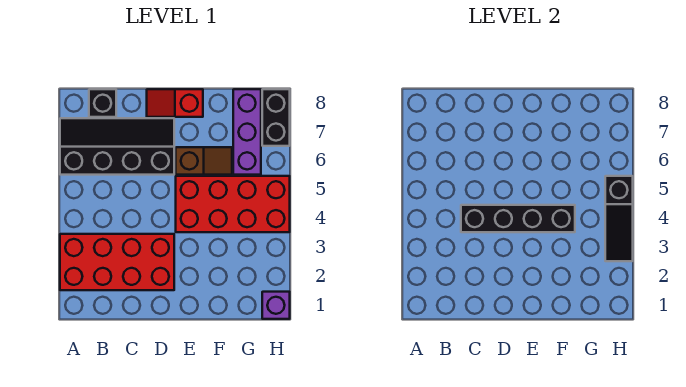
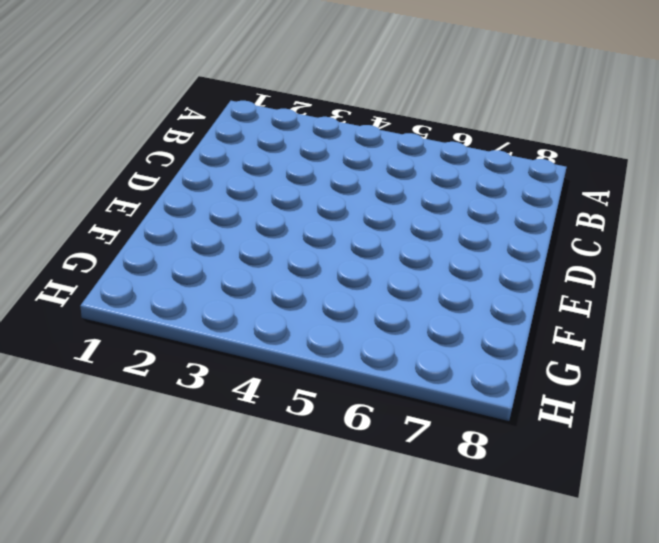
none -> red 2x4 brick [60,234,174,290]
none -> black 2x4 slope [60,118,174,175]

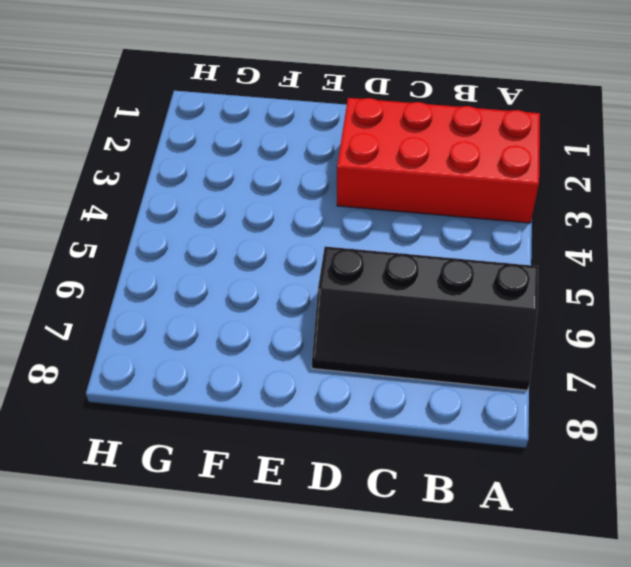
none -> black 1x1 brick [89,89,116,117]
none -> red 1x2 slope [147,89,203,117]

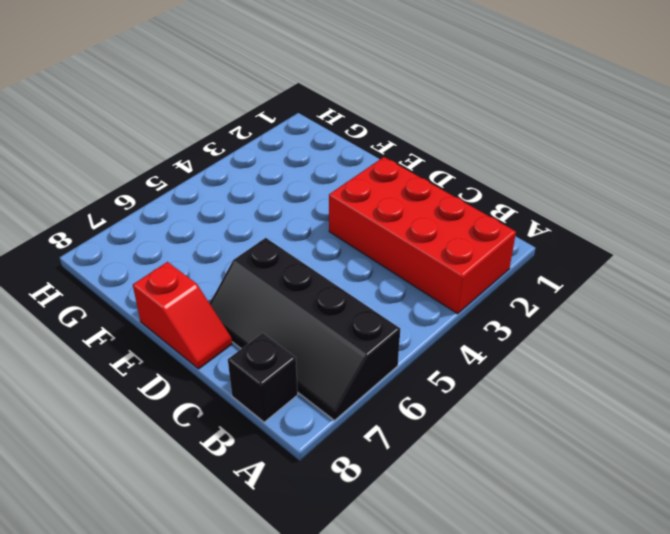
none -> red 2x4 brick [176,176,290,232]
none -> brown 1x2 slope [176,147,232,175]

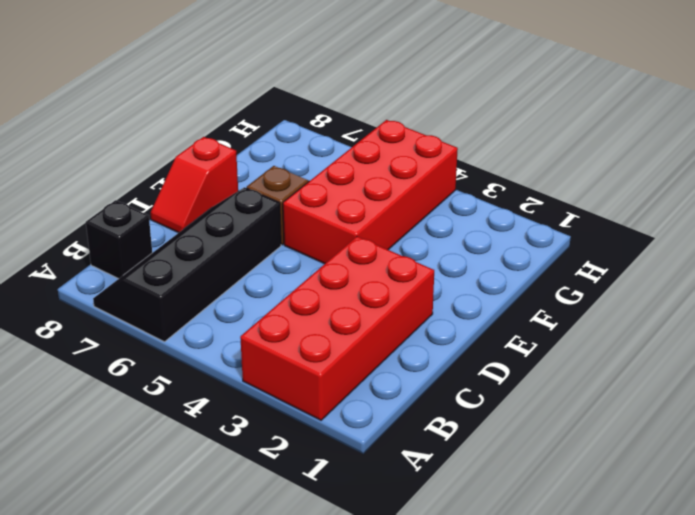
none -> purple 1x3 brick [233,89,261,175]
none -> purple 1x1 brick [262,292,290,319]

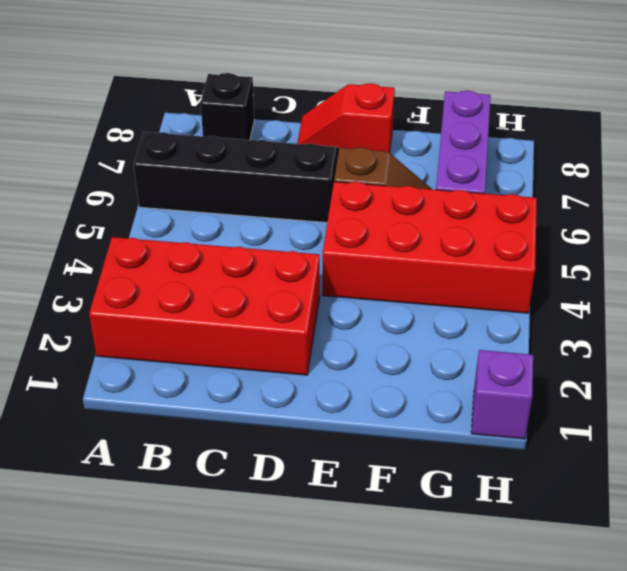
none -> black 1x2 brick [262,89,290,146]
none -> black 1x4 brick [461,205,575,232]

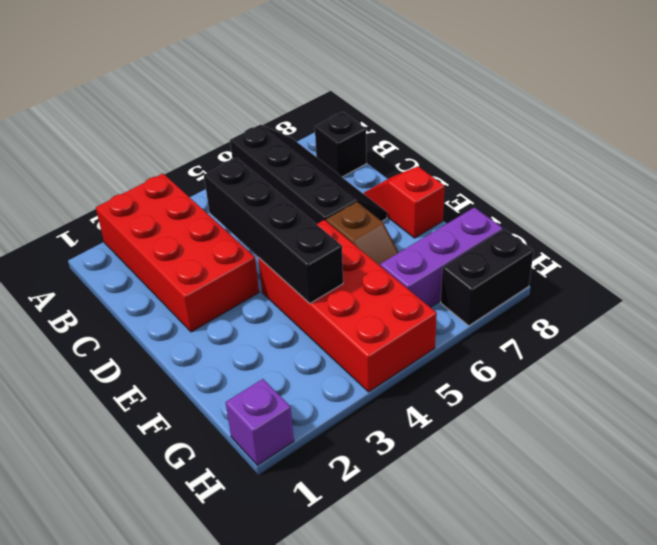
none -> black 1x3 slope [605,176,633,261]

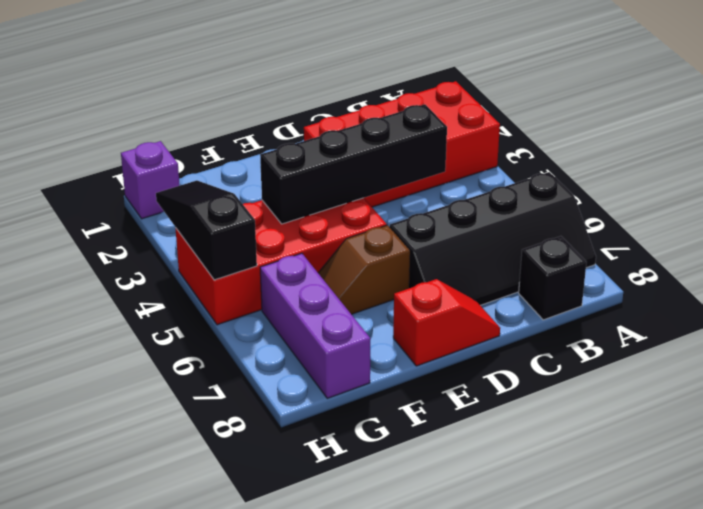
none -> black 1x2 brick [262,89,290,146]

